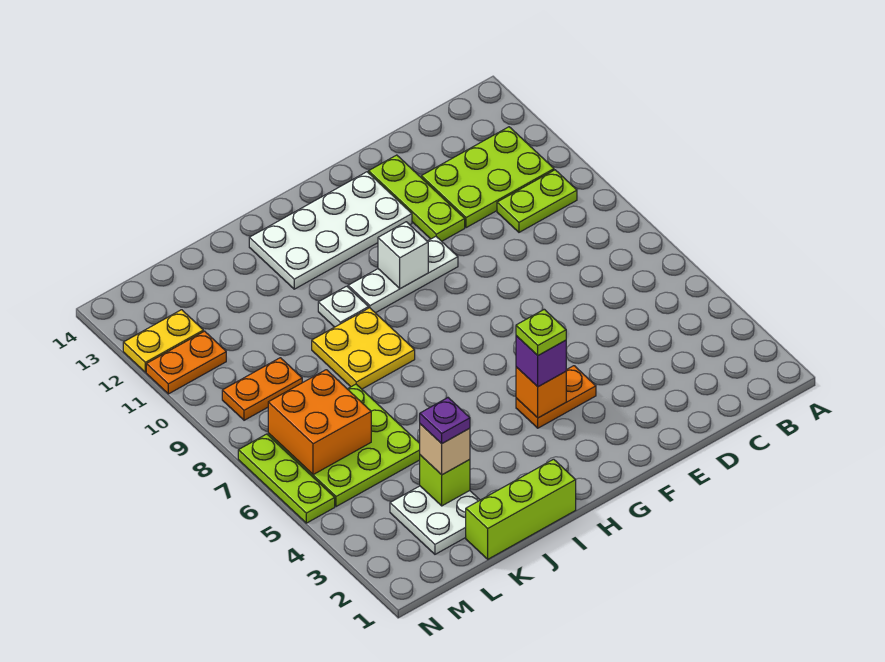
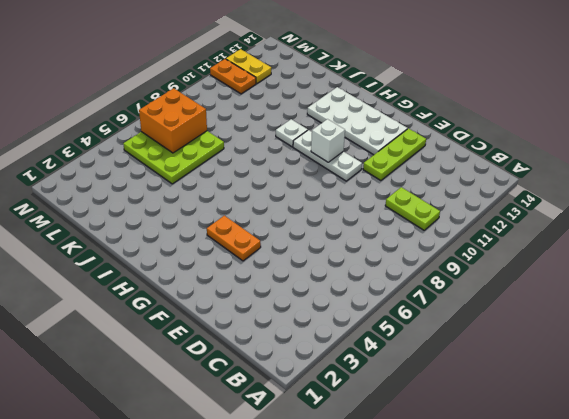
none -> lime 2x3 plate [421,127,554,228]
none -> lime 1x3 brick [466,459,576,559]
none -> yellow 2x2 plate [312,308,415,389]

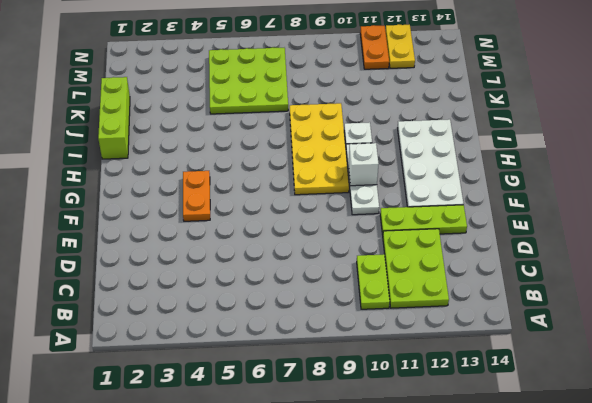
yellow 2x4 plate [290,103,349,195] -> yellow 2x2 plate [312,308,415,389]
none -> white 2x2 plate [390,486,480,554]
none -> orange 1x2 plate [222,358,302,420]
none -> lime 1x3 plate [238,434,335,523]

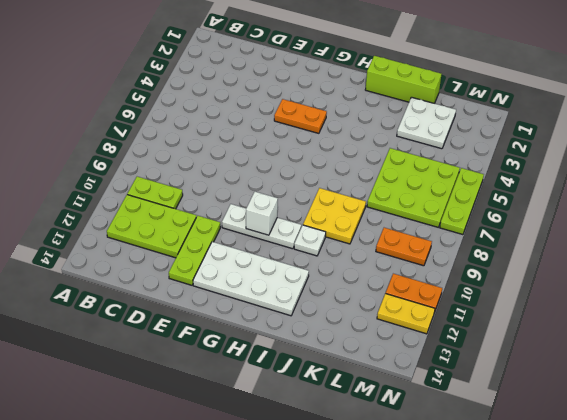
none -> orange 1x1 brick [516,367,566,418]
none -> lime 1x1 brick [420,455,470,506]
none -> orange 2x2 brick [268,370,371,475]

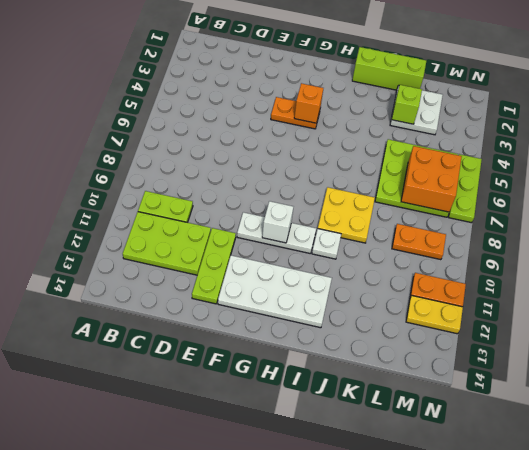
none -> purple 1x1 brick [516,336,566,387]
none -> tan 1x1 brick [420,424,470,475]
none -> lime 1x1 plate [516,309,566,355]

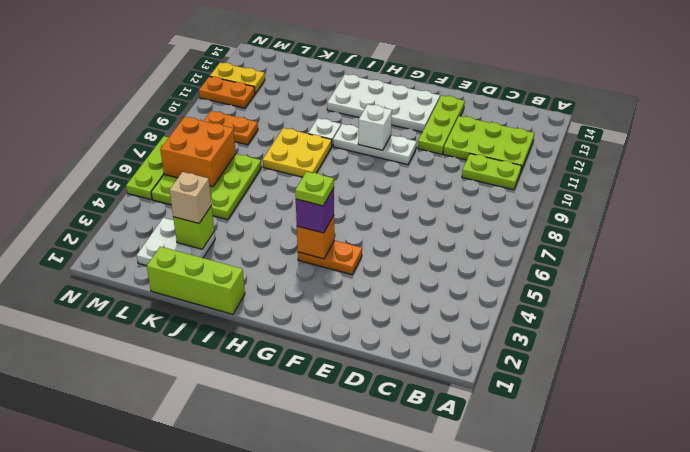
none -> purple 1x1 plate [420,398,470,444]

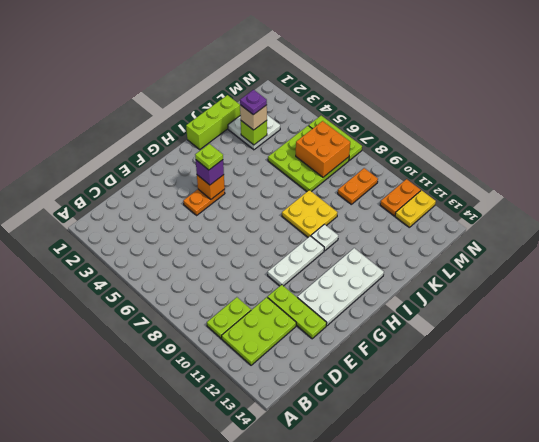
none -> white 1x1 brick [378,222,428,289]

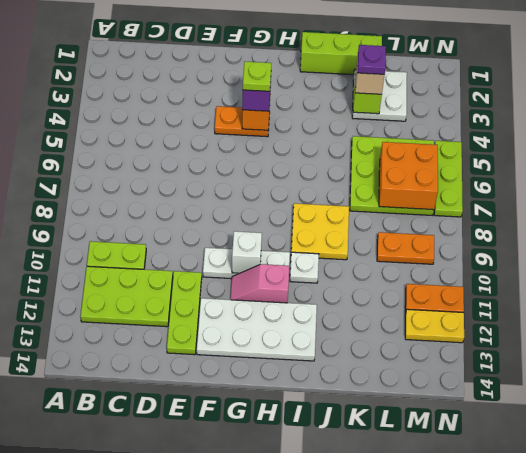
pink 1x2 slope [230,264,289,303] -> none

